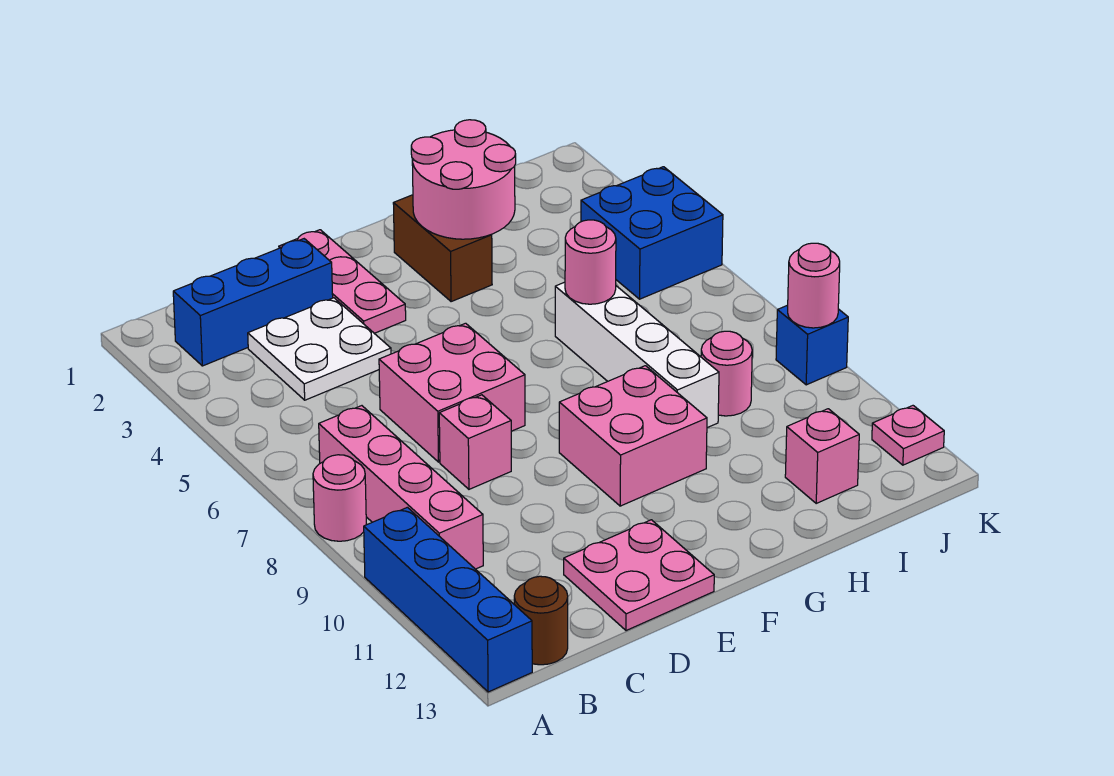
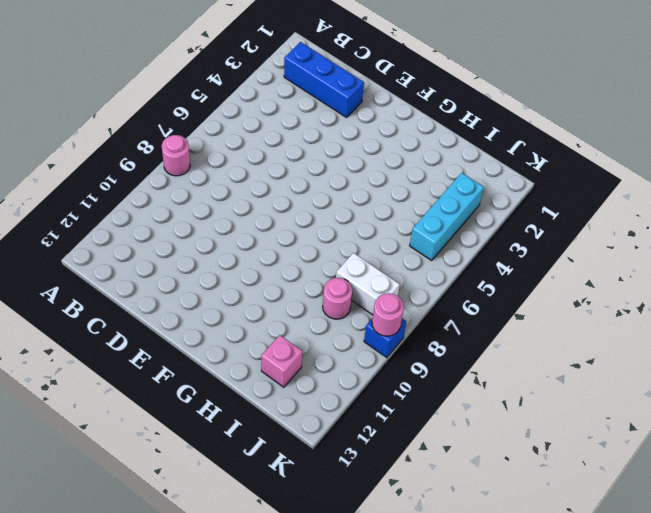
white 1x2 brick [336,253,400,315] -> none
cyan 1x3 brick [410,173,484,260] -> blue 2x2 brick [581,167,723,299]
none -> blue 1x4 brick [364,507,532,692]
none -> pink 1x4 brick [319,406,483,569]
none -> brown 1x1 round brick [514,576,568,665]

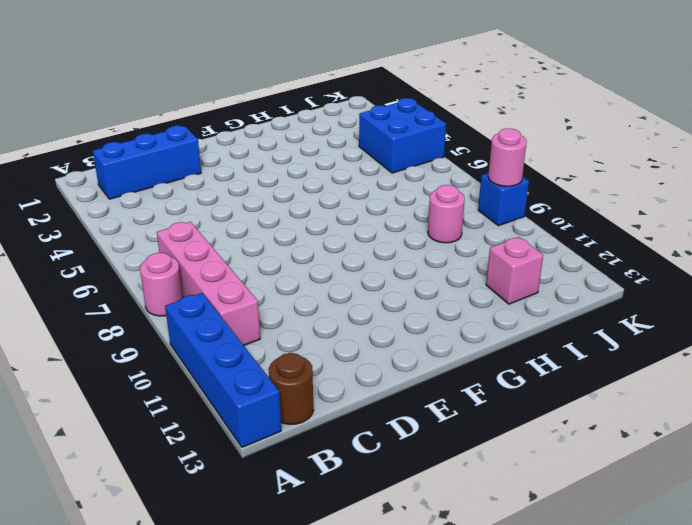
none -> white 2x2 plate [248,298,391,400]
none -> pink 2x2 brick [379,323,525,462]
none -> pink 1x1 brick [439,395,511,489]

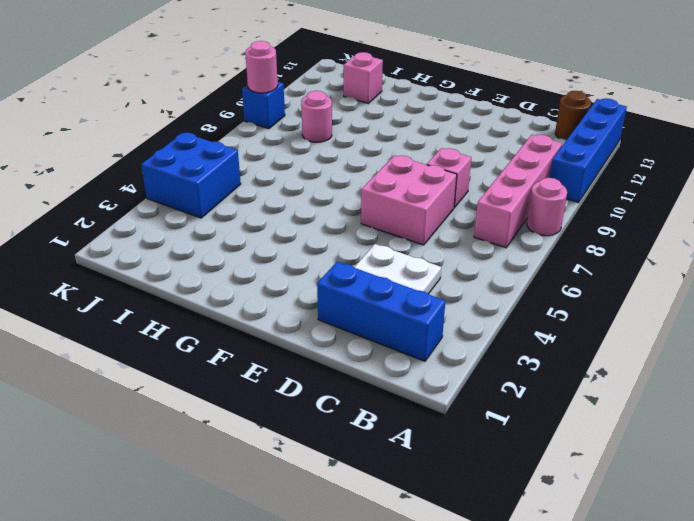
none -> pink 2x2 plate [564,520,714,631]
none -> pink 1x3 plate [279,230,406,333]
none -> pink 2x2 brick [559,366,707,506]

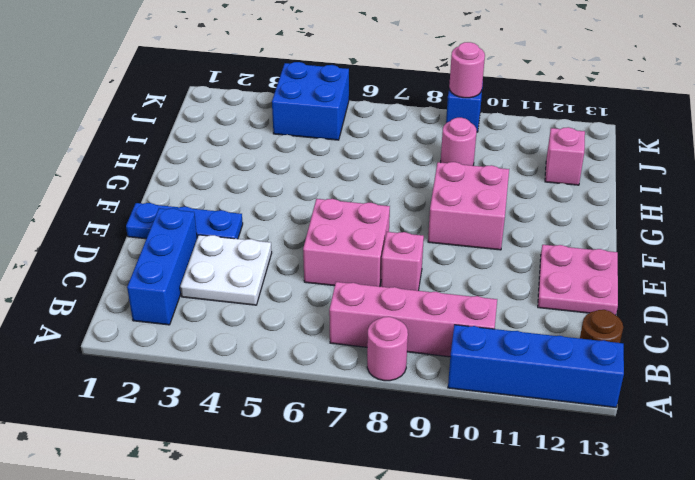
blue 1x3 plate [126,203,243,239] -> pink 1x3 plate [279,230,406,333]
none -> brown 1x2 brick [393,195,492,302]
none -> white 1x4 brick [555,282,719,428]
none -> pink 1x1 plate [872,406,944,465]

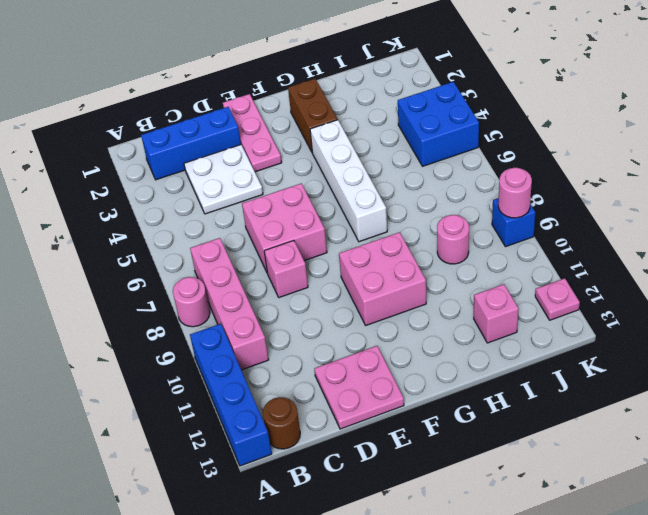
white 1x4 brick [310,120,387,242] -> white 1x4 brick moved to [555,282,719,428]
none -> pink 2x2 round brick [411,120,516,239]
none -> pink 1x1 round brick [565,220,616,304]

